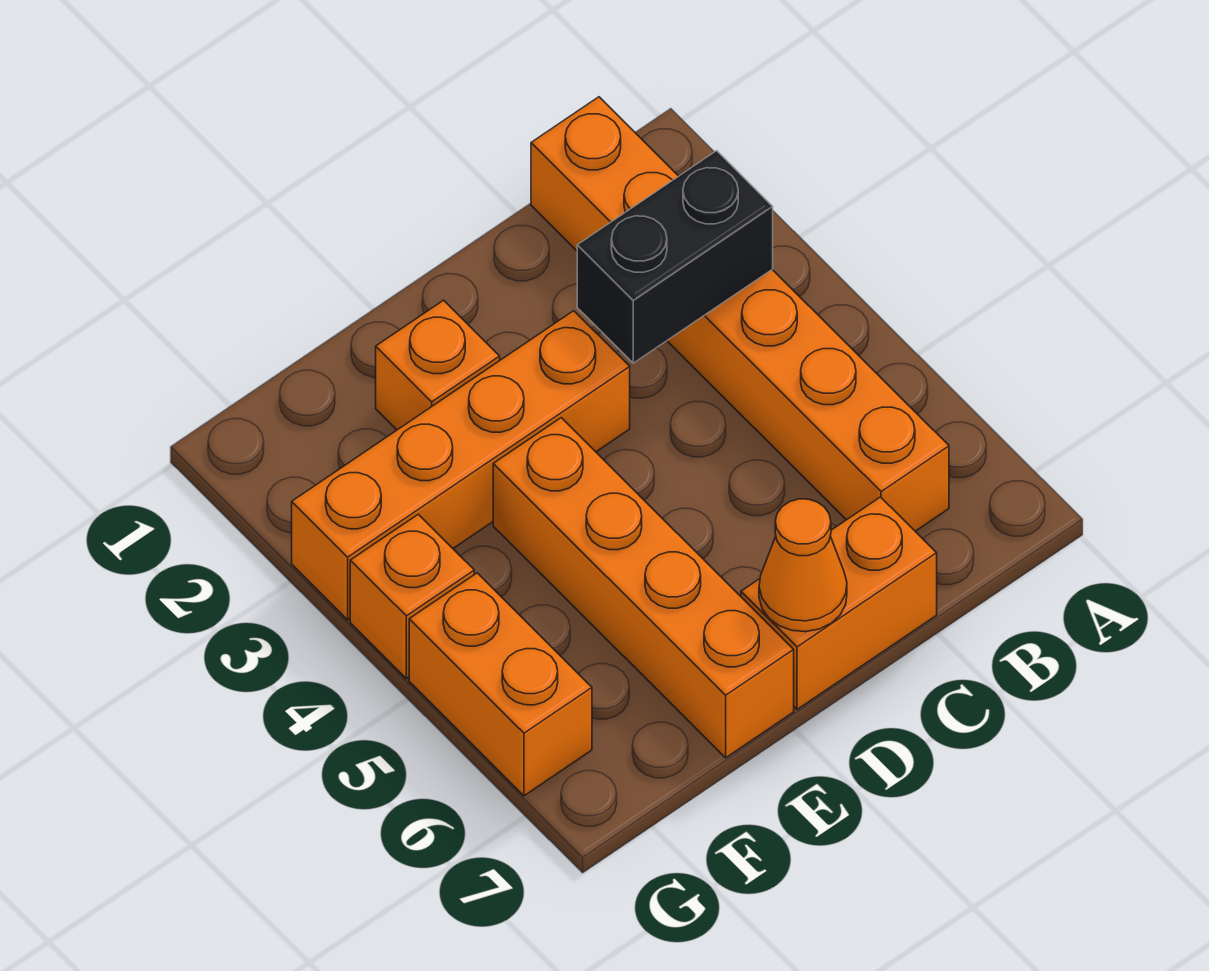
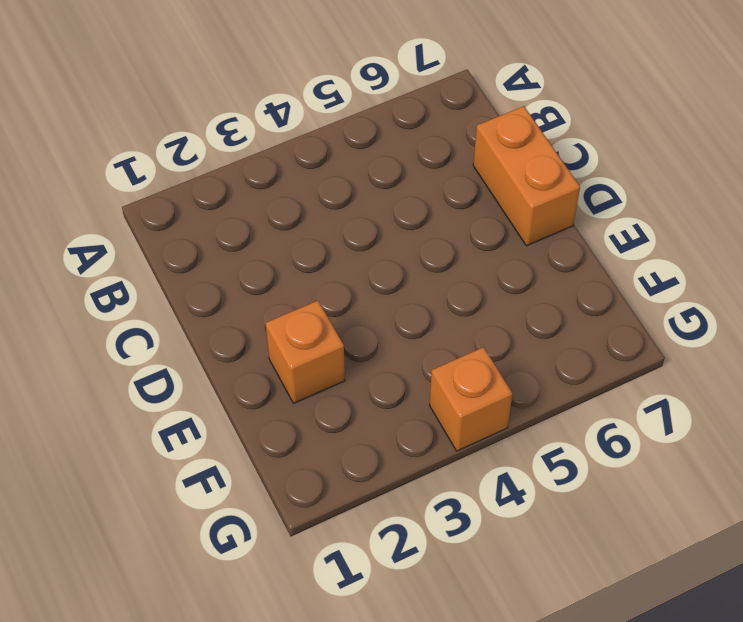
none -> orange 1x6 brick [531,97,949,531]
none -> orange 1x4 brick [292,311,630,620]

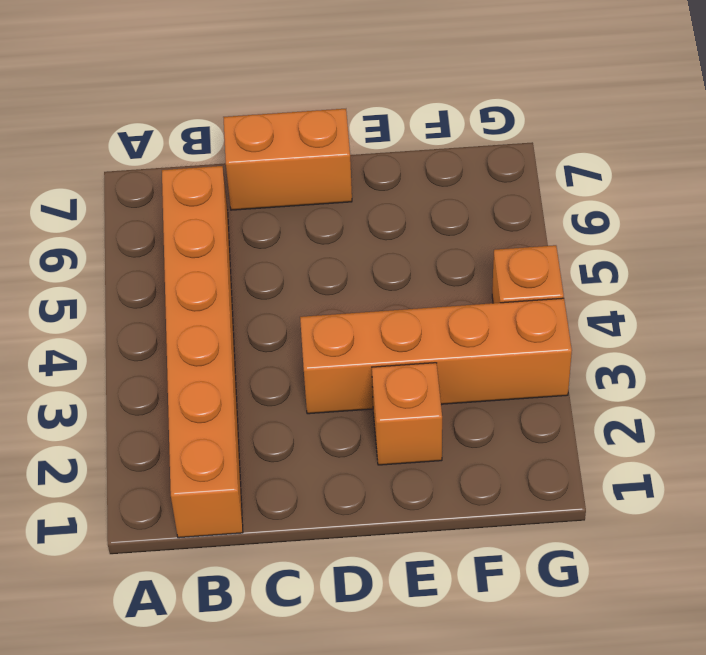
none -> orange 1x4 brick [493,418,794,758]
none -> orange 1x2 brick [409,573,592,796]

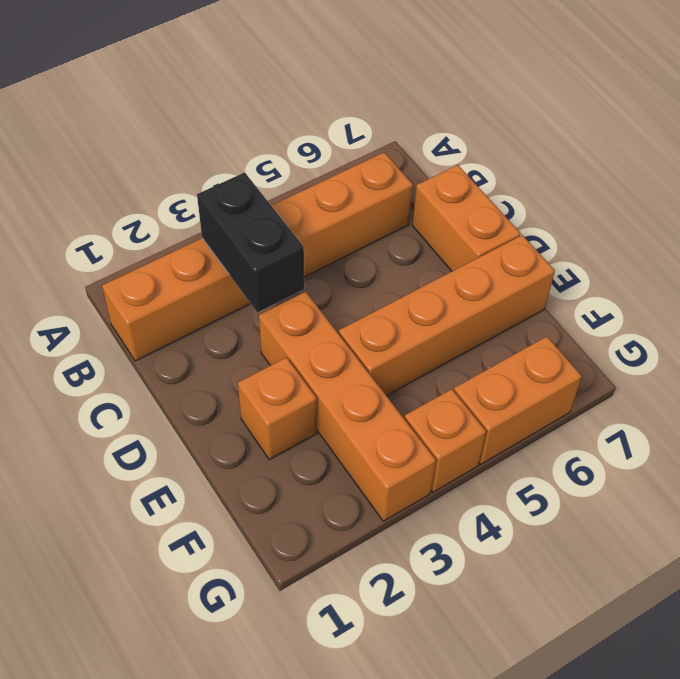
none -> orange 1x1 cone [759,499,847,632]

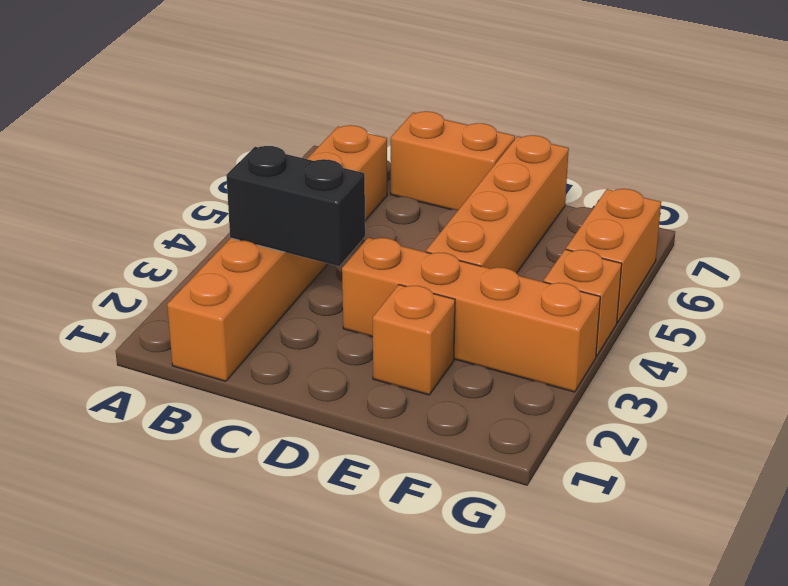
none -> orange 1x1 cone [759,499,847,632]

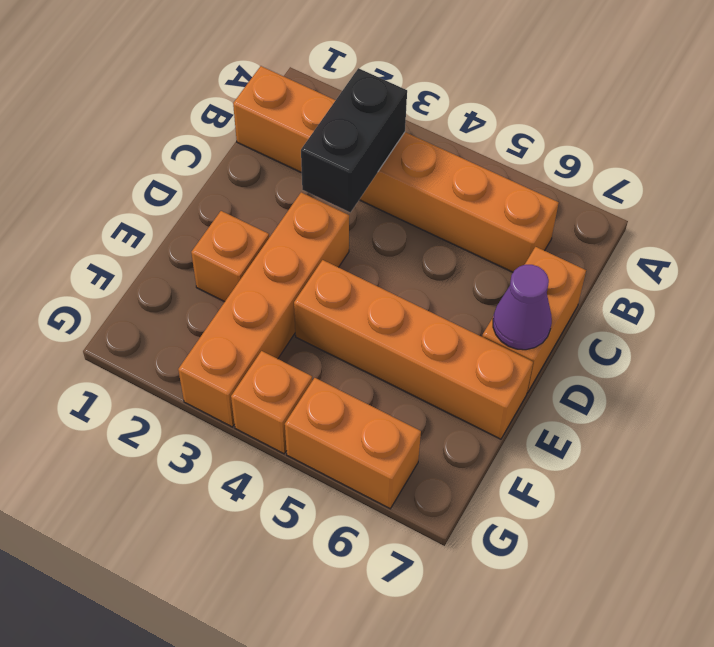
purple 1x1 cone [493,265,552,350] -> orange 1x1 cone [759,499,847,632]

